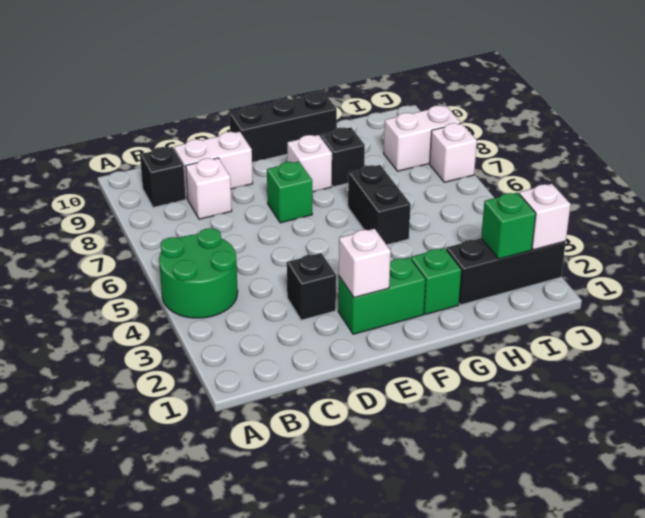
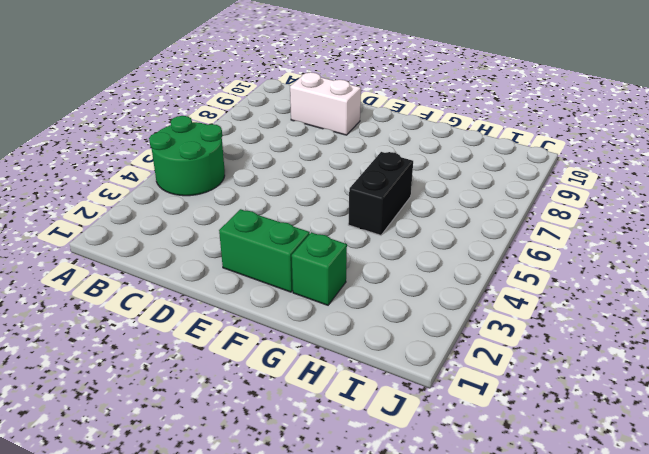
none -> black 1x1 brick [140,147,186,207]
none -> white 1x1 brick [186,158,232,219]
none -> black 1x1 brick [287,253,336,320]

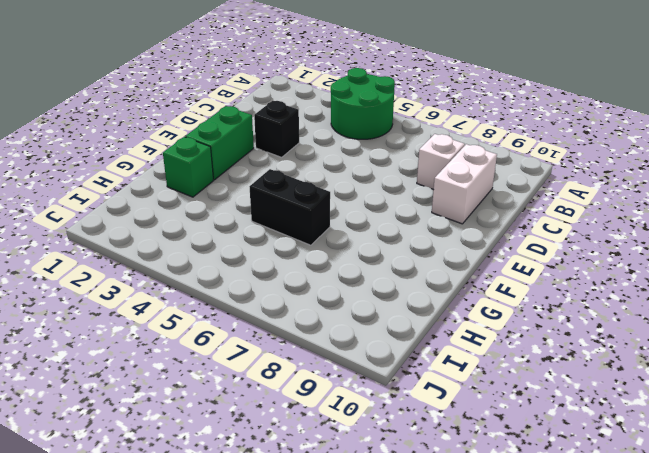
none -> black 1x1 brick [140,147,186,207]
none -> green 1x1 brick [267,161,312,223]
none -> black 1x3 brick [229,92,337,162]

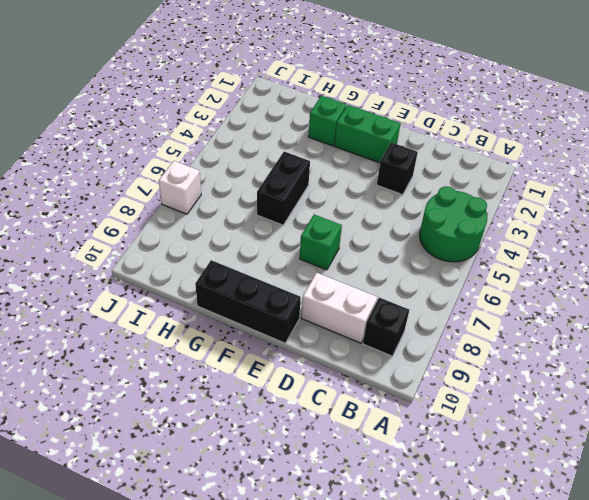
none -> white 1x1 brick [186,158,232,219]
none -> white 1x1 brick [287,135,332,192]
none -> black 1x1 brick [320,127,365,187]

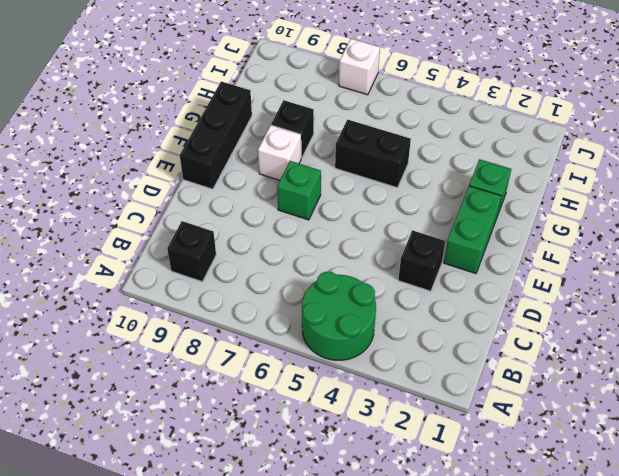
none -> white 1x1 brick [186,158,232,219]
none -> white 1x2 brick [174,132,253,199]
none -> black 1x3 brick [446,238,566,305]

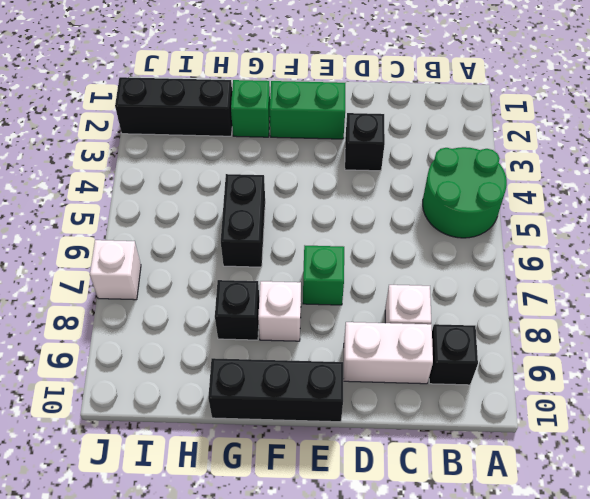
none -> white 1x2 brick [384,106,461,171]
none -> white 1x1 brick [339,229,391,298]
none -> green 1x1 brick [481,193,536,259]

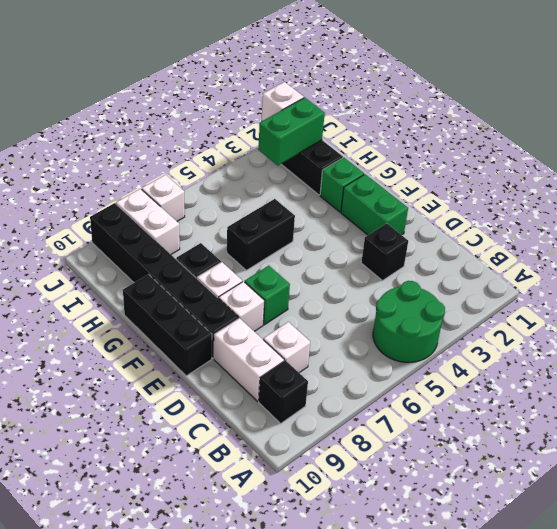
white 1x1 brick [219,282,264,331] -> white 1x1 brick moved to [339,229,391,298]
black 1x6 brick [90,203,239,358] -> none
green 1x2 brick [258,98,325,165] -> green 1x1 brick [481,193,536,259]

